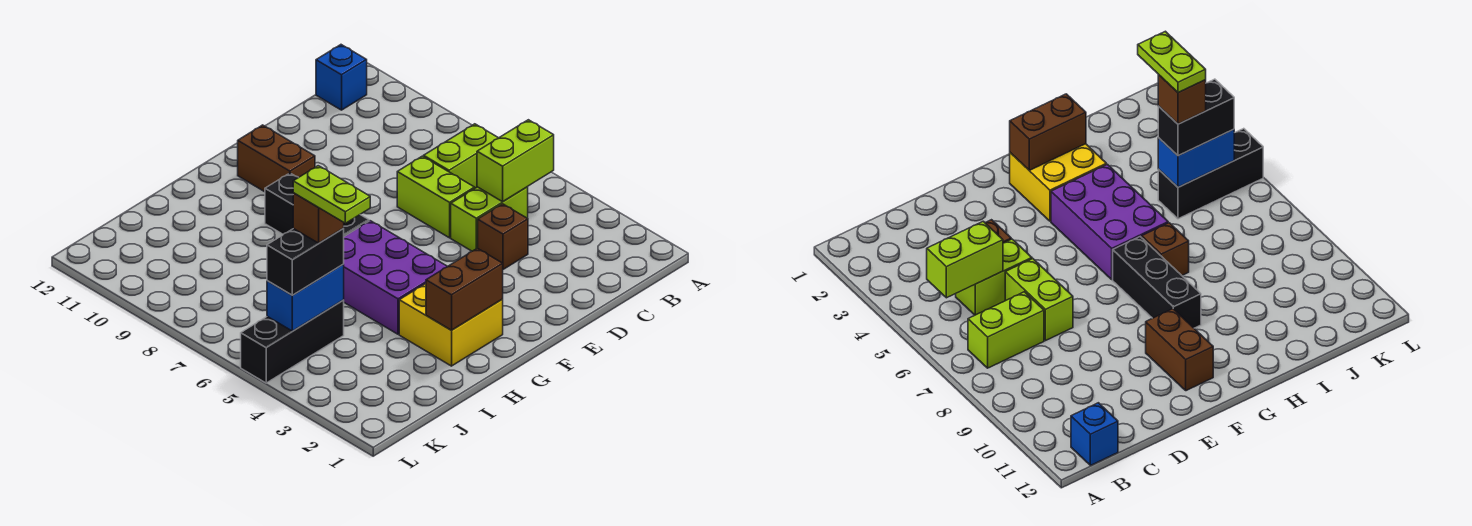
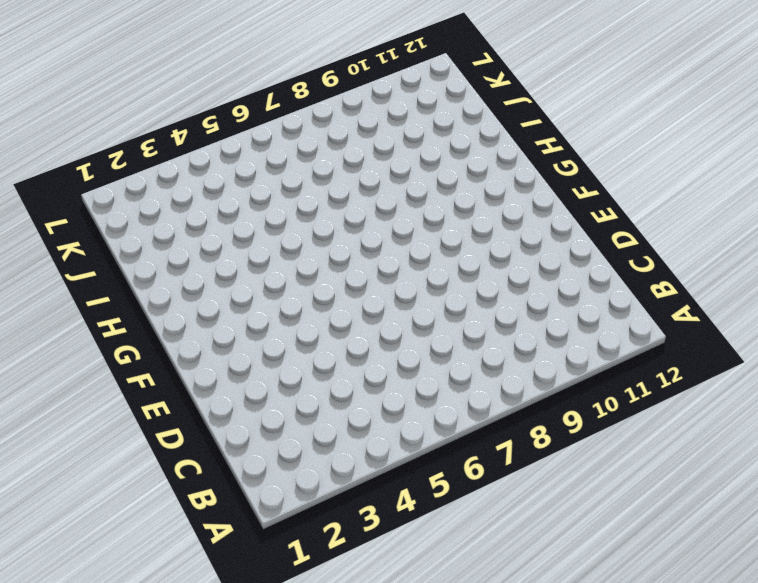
none -> lime 1x2 brick [424,124,498,188]
none -> blue 1x1 brick [316,45,367,110]
none -> lime 1x2 brick [451,187,528,251]

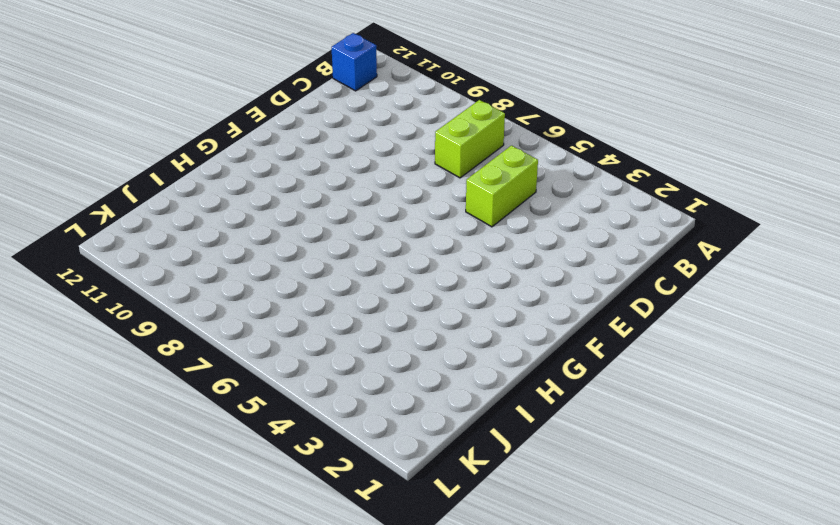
none -> brown 1x1 brick [478,204,528,269]
none -> lime 1x2 brick [397,156,475,238]
none -> brown 1x2 brick [238,125,315,192]

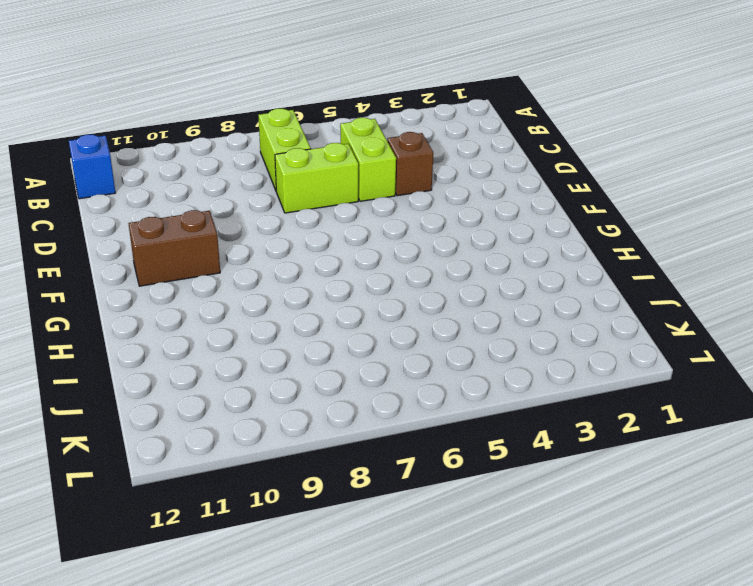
none -> yellow 2x2 brick [399,284,503,366]
none -> purple 2x3 brick [344,221,447,334]
none -> black 1x3 brick [265,173,369,236]

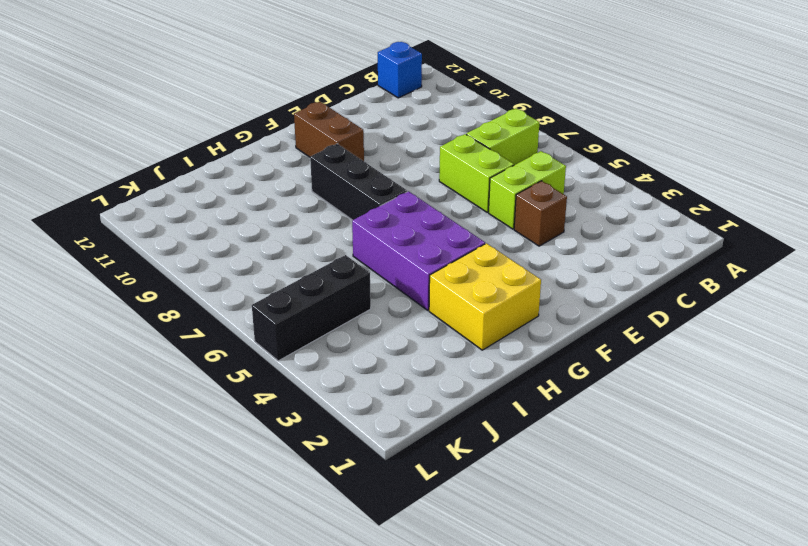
none -> brown 1x1 brick [1142,223,1189,275]
none -> lime 1x2 brick [477,120,554,202]
none -> brown 1x2 brick [426,248,503,330]

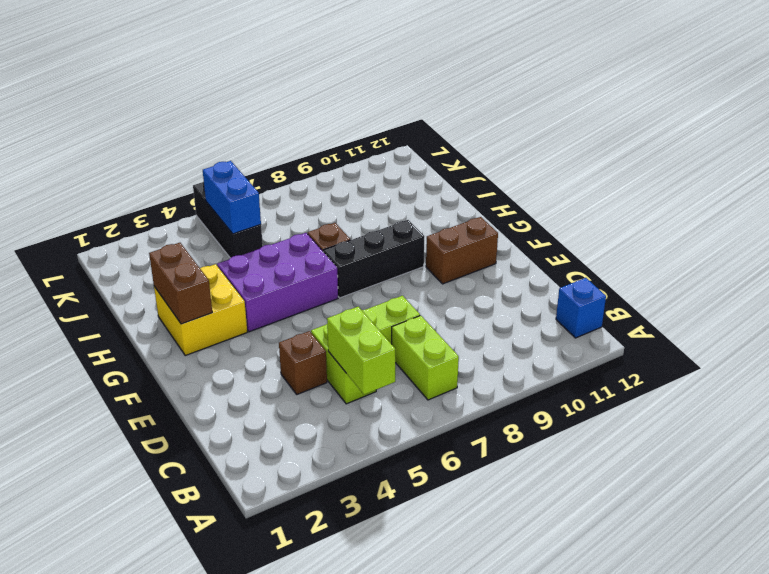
none -> black 1x2 brick [267,228,344,295]
none -> brown 1x1 brick [293,193,344,243]
none -> lime 1x2 plate [293,166,370,223]

